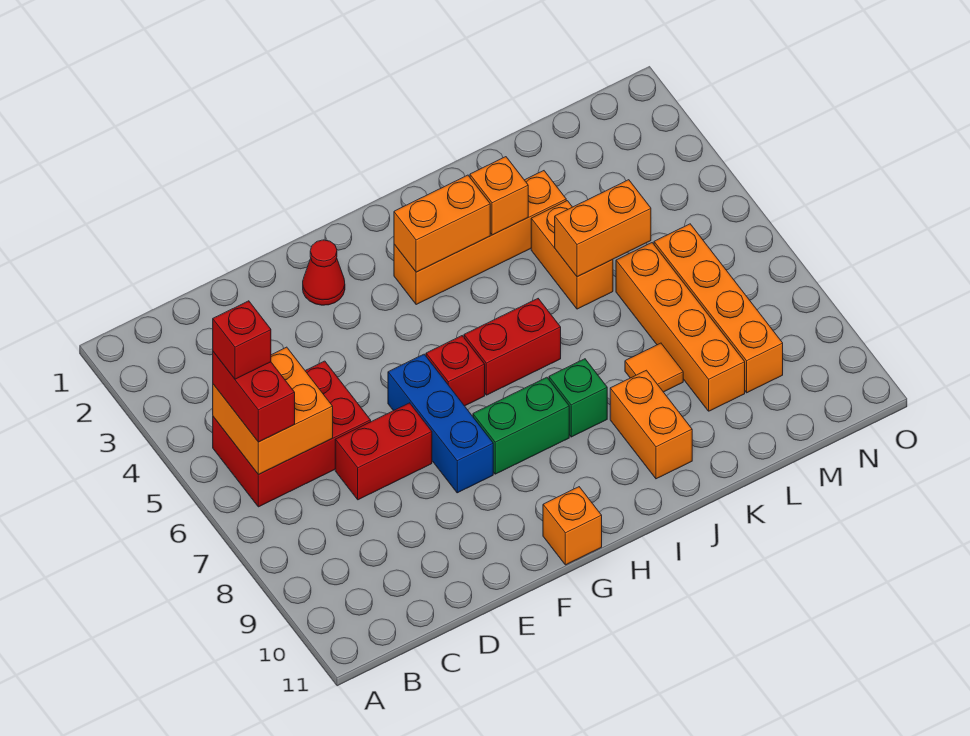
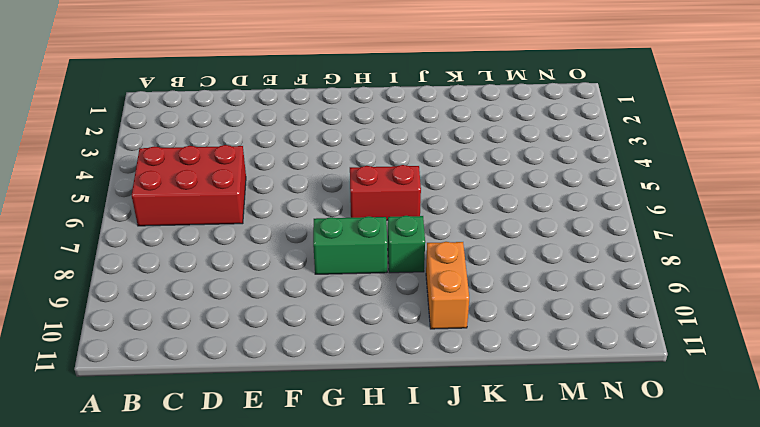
none -> red 1x2 brick [335,403,432,500]
none -> red 1x1 cone [303,240,345,305]
none -> blue 1x3 brick [388,354,493,493]

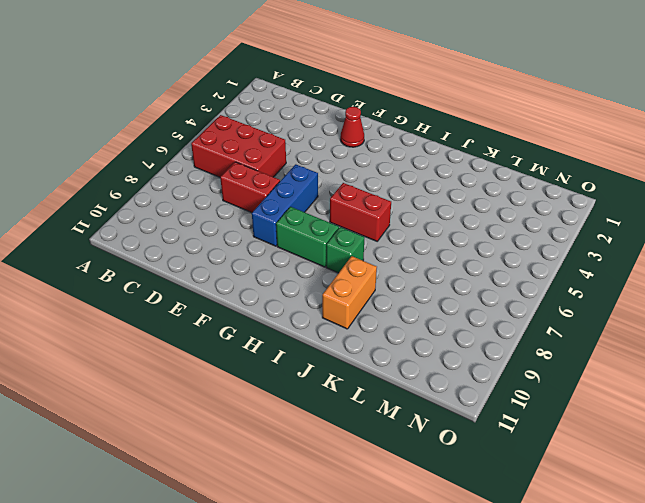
none -> red 1x1 brick [426,336,485,406]
none -> orange 1x1 brick [543,487,602,565]
none -> orange 1x4 brick [394,171,566,305]

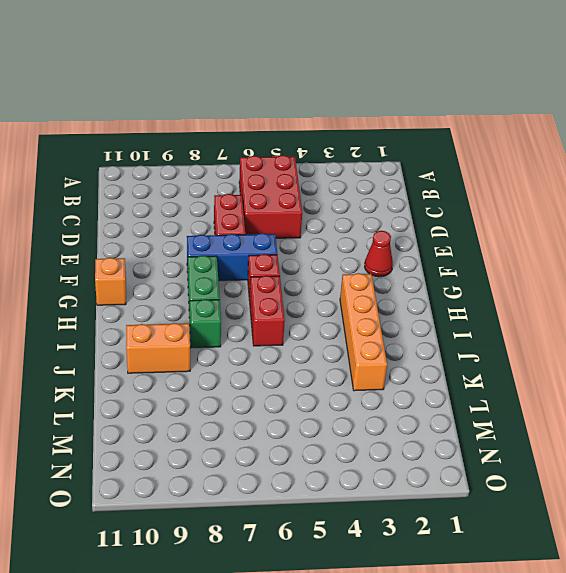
none -> orange 1x2 brick [531,201,613,309]
none -> orange 1x1 tile [625,343,683,392]
none -> orange 1x4 brick [616,243,745,411]

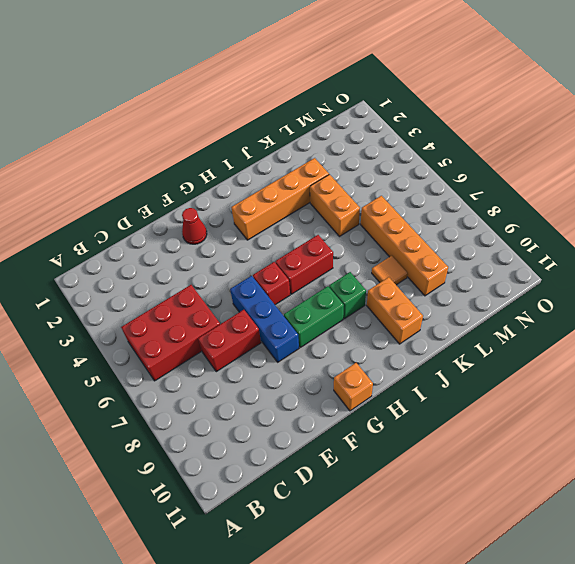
none -> orange 1x4 brick [654,224,783,393]
none -> orange 2x2 brick [213,347,333,475]
none -> orange 1x2 brick [394,175,490,272]

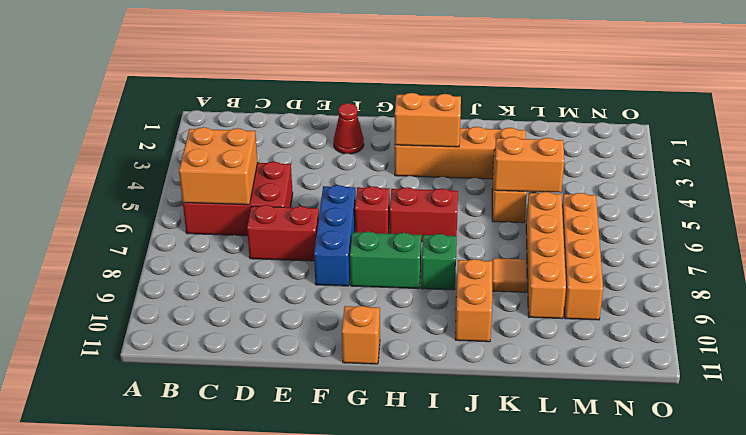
none -> orange 1x1 brick [470,157,528,235]
none -> red 1x2 brick [213,352,295,442]
none -> red 1x1 brick [213,301,271,379]

